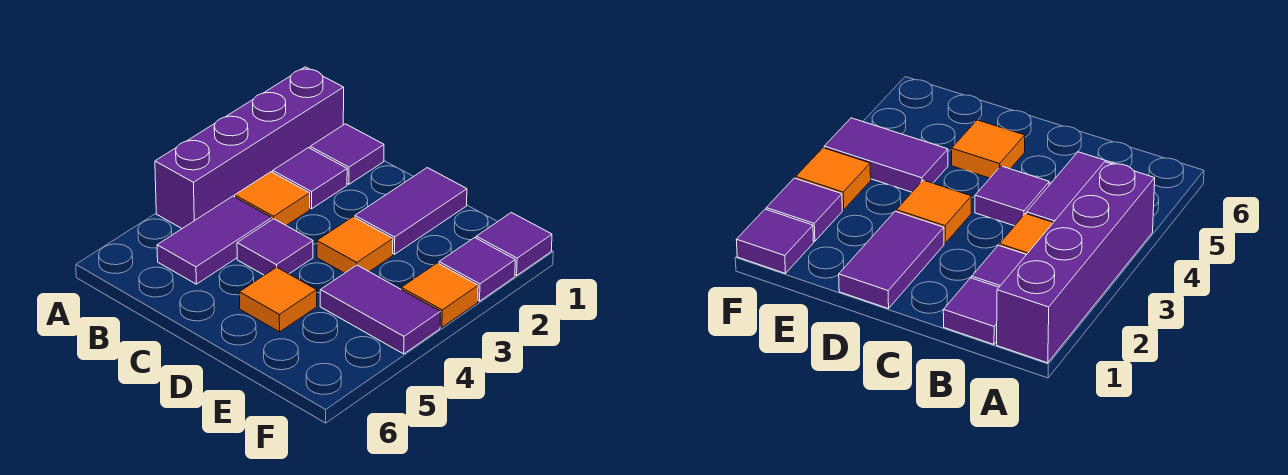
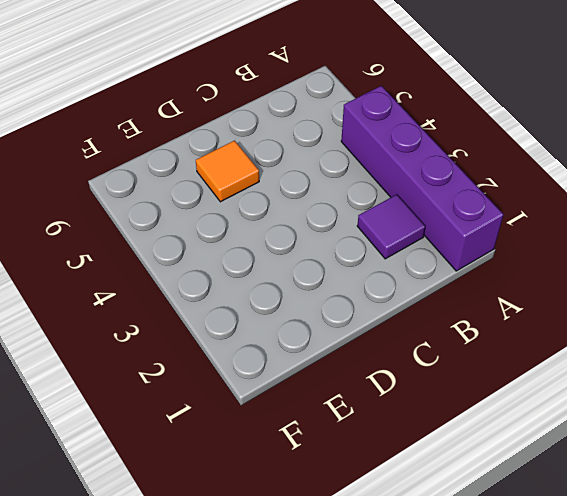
none -> purple 1x1 tile [310,124,384,184]
none -> orange 1x1 tile [235,172,310,226]
none -> purple 1x2 tile [157,196,272,284]

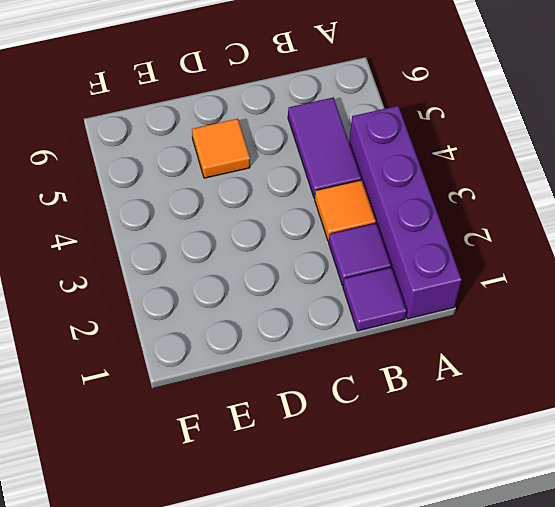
none -> purple 1x1 tile [237,219,313,275]
none -> purple 1x2 tile [355,168,467,254]
none -> orange 1x1 tile [317,217,393,273]

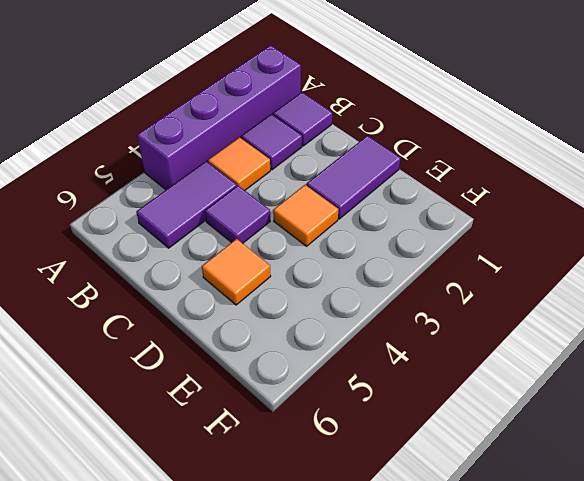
none -> purple 1x2 tile [320,265,440,354]
none -> purple 1x1 tile [476,213,552,275]
none -> purple 1x1 tile [439,238,515,301]

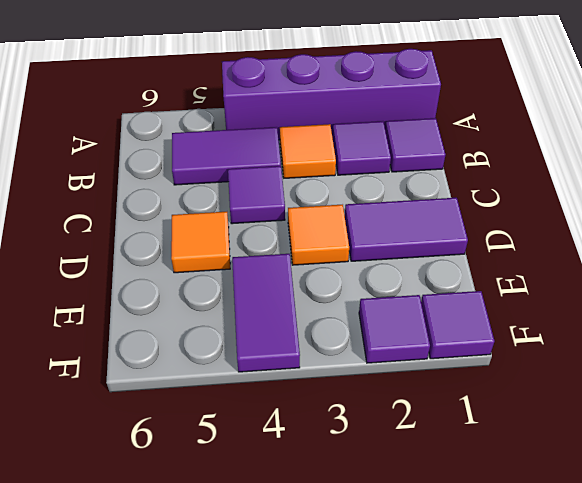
none -> orange 1x1 tile [401,263,478,327]

